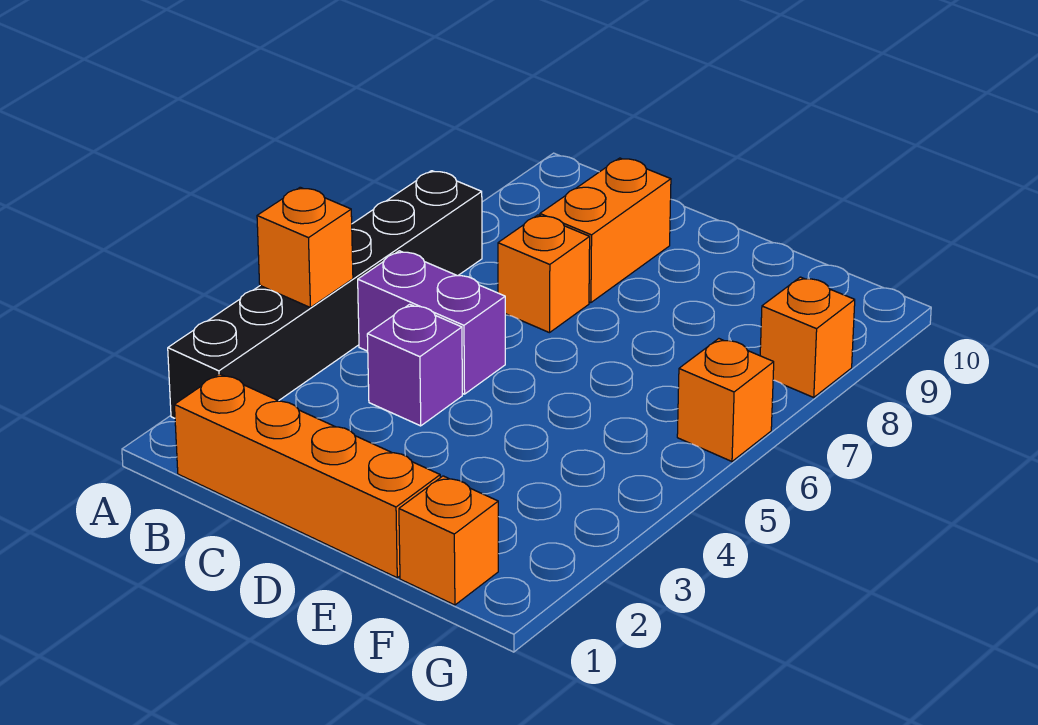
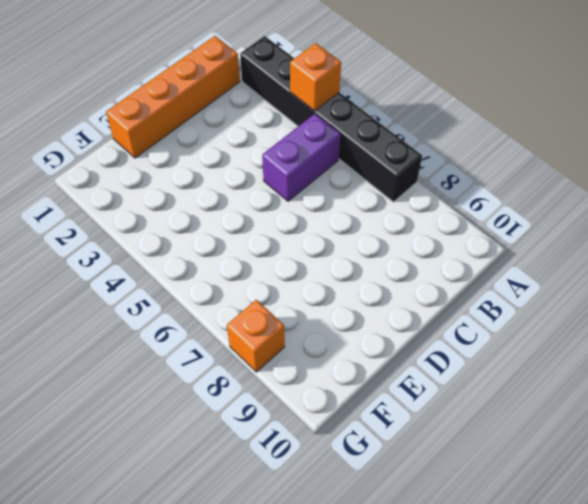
none -> purple 1x1 brick [367,304,462,426]
none -> orange 1x1 brick [498,215,590,333]

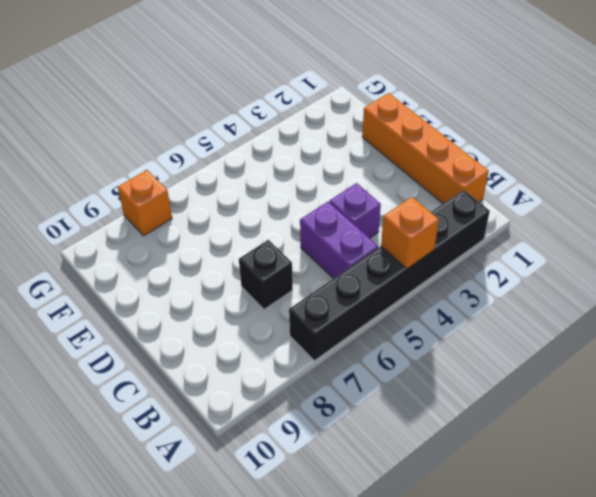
black 1x1 brick [239,240,293,309] -> orange 1x1 brick [498,215,590,333]
none -> orange 1x2 brick [540,158,671,303]
none -> orange 1x1 brick [399,476,498,605]

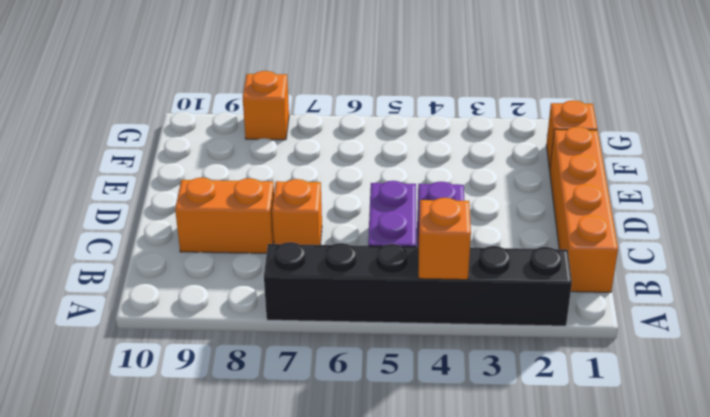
none -> orange 1x1 brick [677,339,774,461]

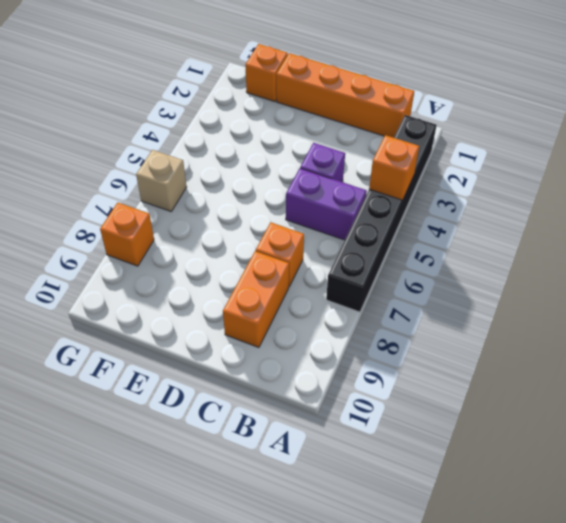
tan 1x1 brick [136,150,186,211] -> orange 1x1 brick [677,339,774,461]

